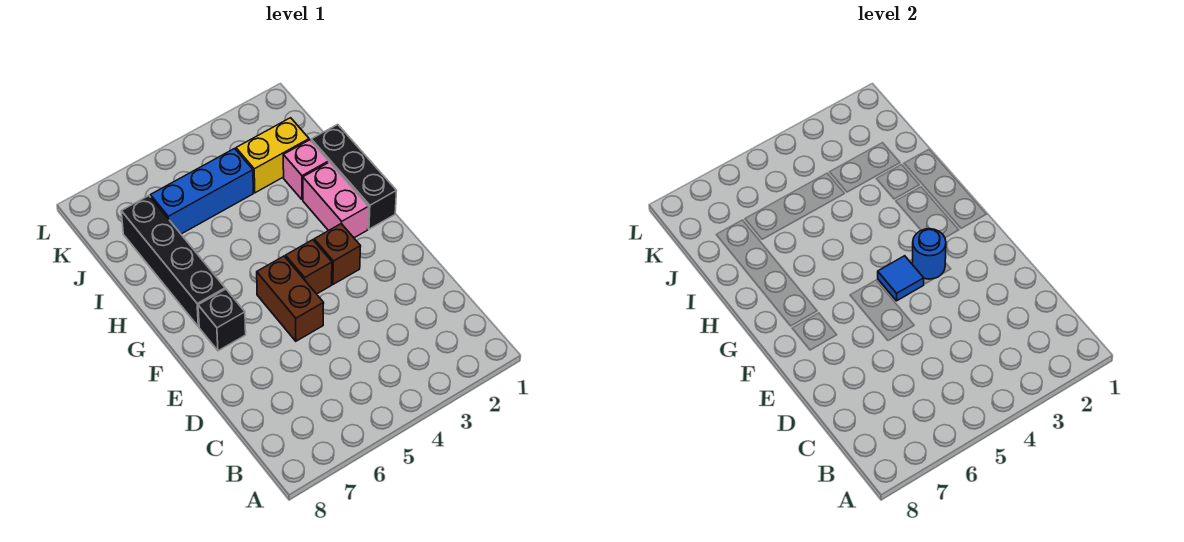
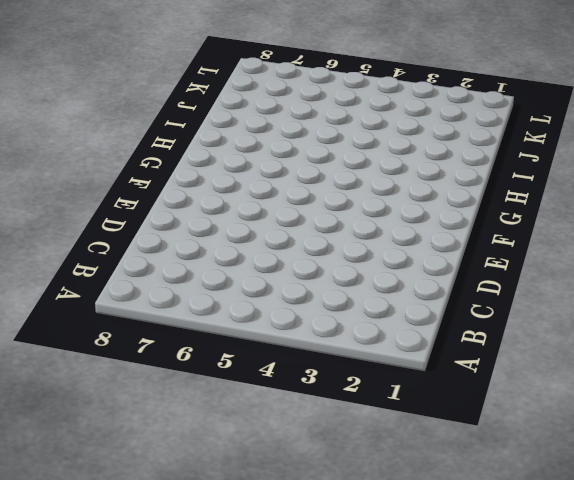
none -> brown 1x2 brick [257,256,324,341]
none -> brown 1x1 brick [314,224,361,284]
none -> brown 1x1 brick [286,240,332,294]

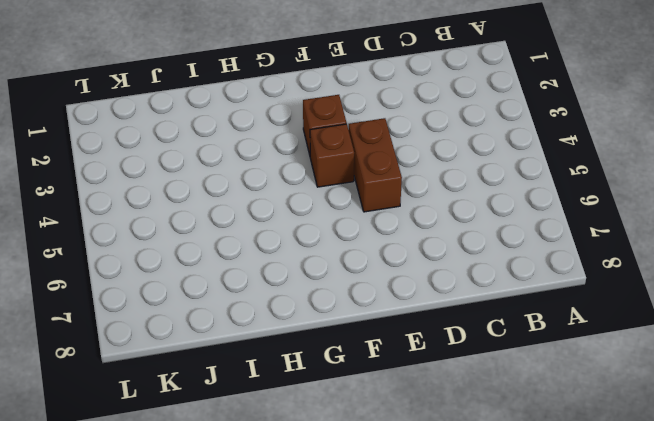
brown 1x2 brick [349,118,402,212] -> brown 1x2 brick turned to [257,256,324,341]
none -> black 1x1 brick [198,289,246,351]
none -> black 1x3 brick [311,124,396,229]
none -> pink 1x2 brick [303,162,369,238]

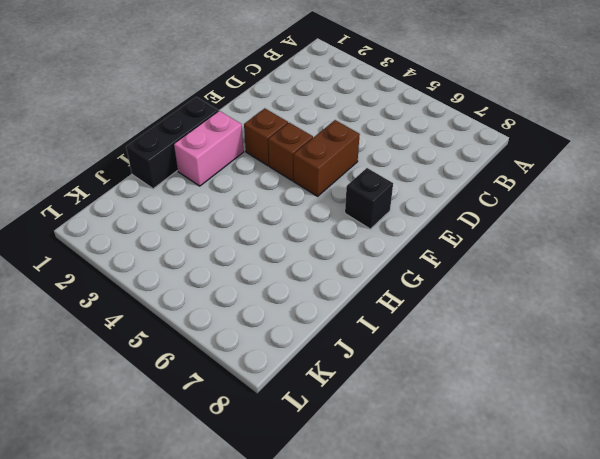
none -> black 1x4 brick [121,196,225,327]
none -> pink 1x1 brick [283,140,329,200]
none -> yellow 1x2 brick [236,118,309,193]

